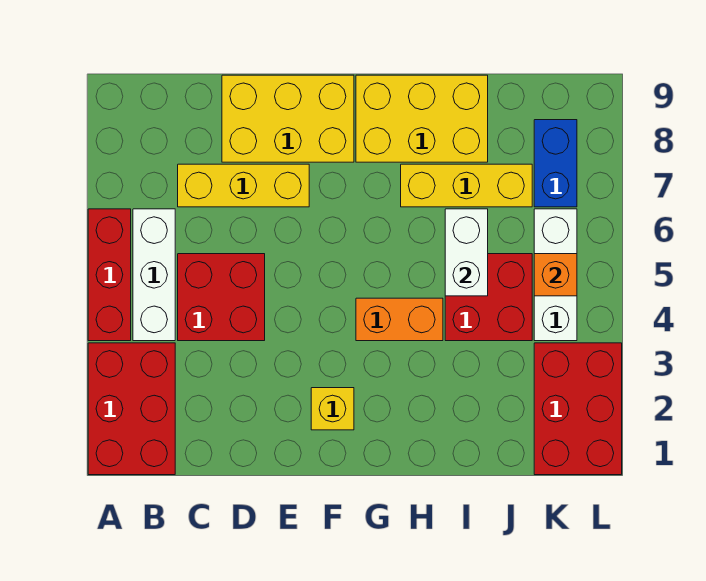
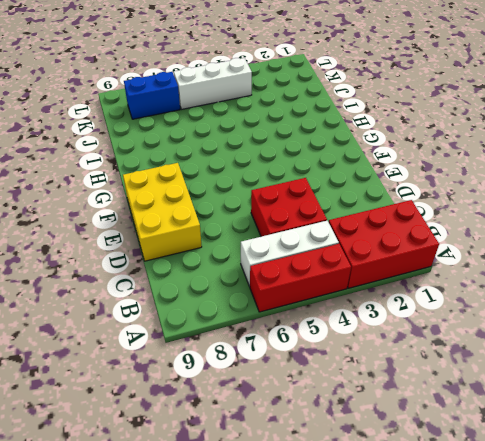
none -> yellow 1x3 brick [178,164,309,207]
none -> yellow 1x1 brick [311,388,354,430]
none -> orange 1x2 brick [356,298,443,341]

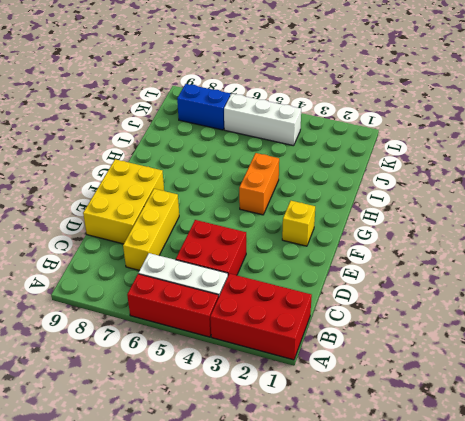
none -> yellow 2x3 brick [356,75,488,162]
none -> yellow 1x3 brick [401,164,532,207]
none -> red 2x2 brick [445,254,532,341]

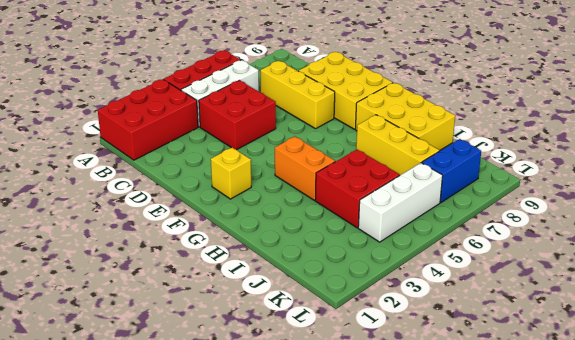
none -> red 2x3 brick [534,343,622,475]
none -> white 1x2 brick [445,209,488,296]
none -> orange 1x1 brick [534,254,577,296]

